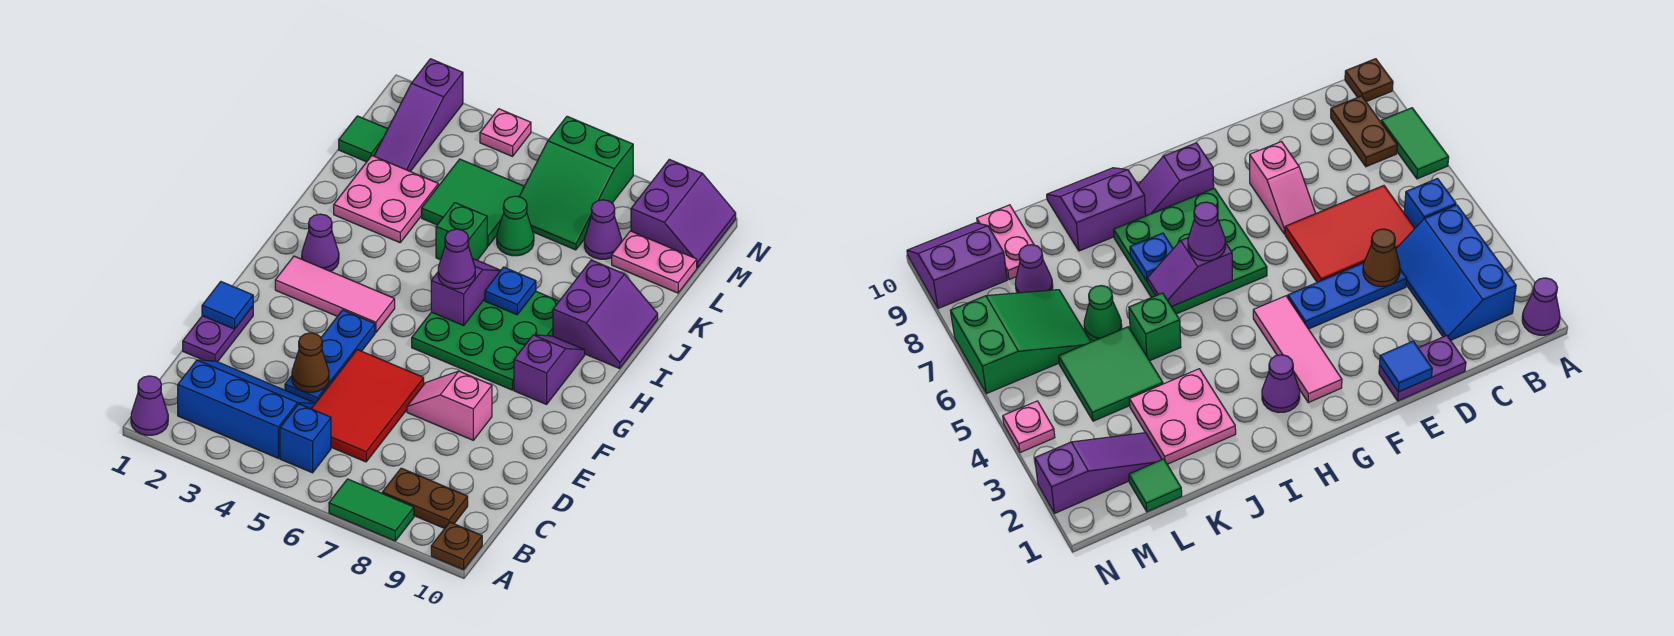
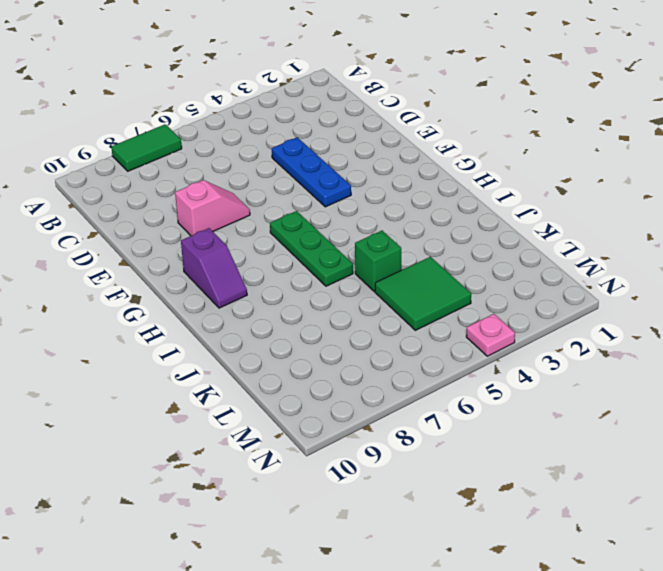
green 1x3 plate [270,211,353,286] -> green 3x3 plate [412,292,559,390]
none -> purple 1x1 cone [131,376,168,435]
none -> brown 1x1 plate [431,522,482,570]
none -> blue 2x3 slope [178,360,315,458]
none -> blue 1x1 brick [280,404,331,473]

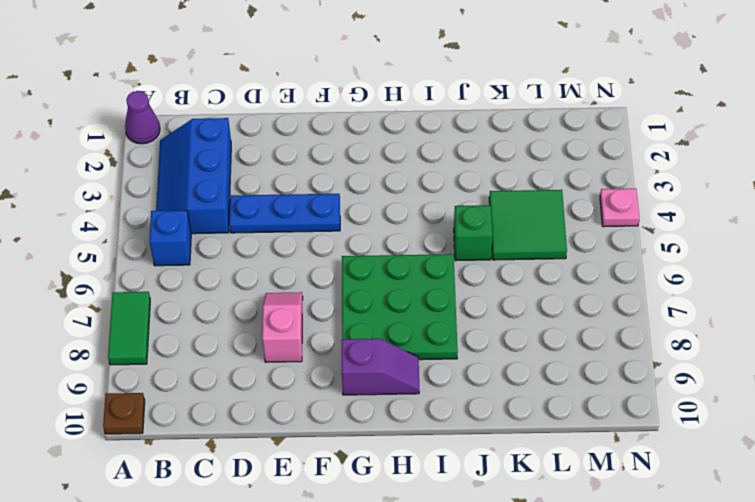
blue 2x3 slope [156,118,231,234] -> blue 2x3 slope turned to [178,360,315,458]
none -> brown 1x2 plate [382,468,468,529]
none -> red 2x3 tile [311,350,424,462]
none -> purple 1x2 plate [183,306,253,362]
none -> pink 1x3 tile [275,256,395,333]

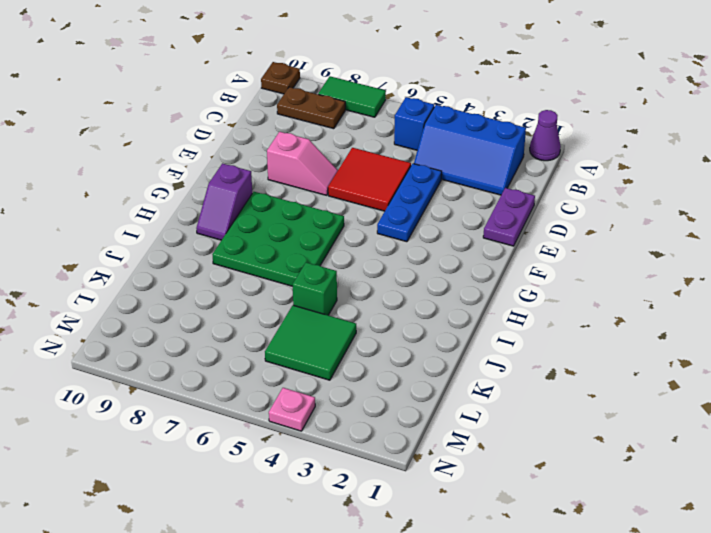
red 2x2 tile [328,148,411,211] -> red 2x3 tile [311,350,424,462]
none -> pink 1x3 tile [275,256,395,333]
none -> purple 1x1 cone [302,214,339,271]
none -> purple 2x2 slope [553,260,658,368]
none -> pink 2x2 plate [334,156,438,243]

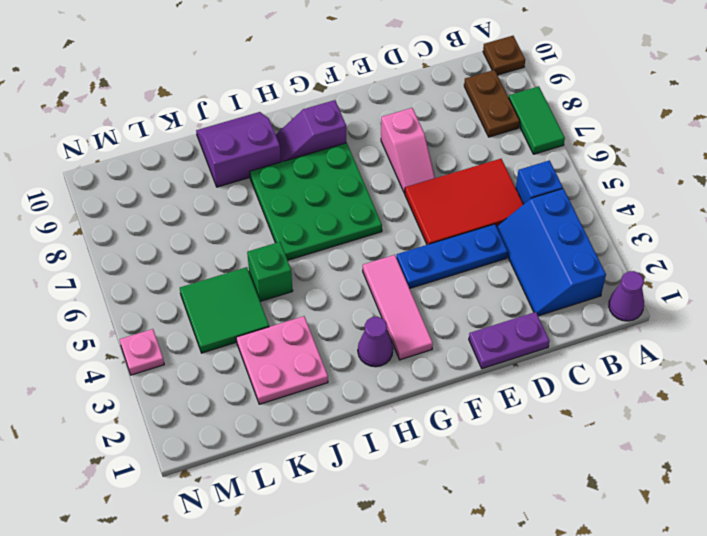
none -> green 1x1 cone [497,196,534,256]
none -> green 1x1 tile [339,116,388,162]
none -> purple 1x3 slope [374,59,463,171]
none -> green 2x3 slope [519,116,633,250]

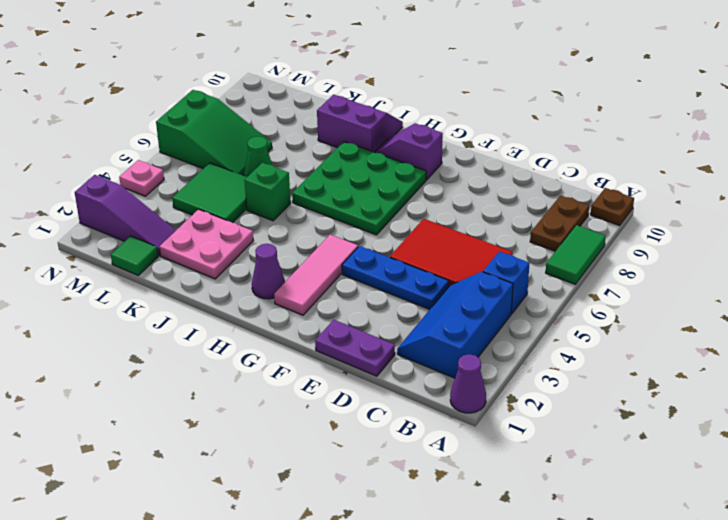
none -> pink 1x2 slope [407,371,492,440]
none -> purple 1x1 cone [584,200,622,259]
none -> pink 1x2 plate [612,231,697,293]
none -> purple 2x2 slope [631,159,736,268]

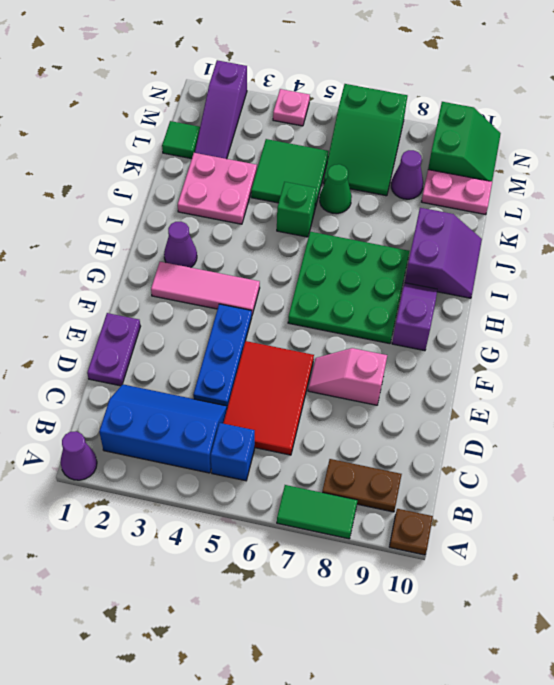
green 2x2 slope [428,102,501,181] -> purple 2x2 slope [631,159,736,268]
none -> brown 1x1 cone [292,333,329,392]
none -> blue 1x1 tile [202,282,253,329]
none -> purple 1x2 slope [431,258,501,325]
none -> blue 1x1 plate [485,267,536,315]

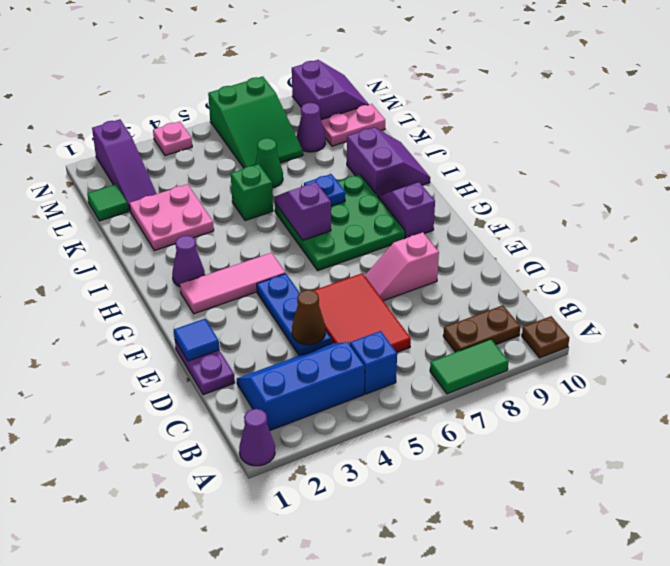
none -> green 2x2 tile [422,159,524,246]
none -> purple 1x1 cone [438,229,475,289]

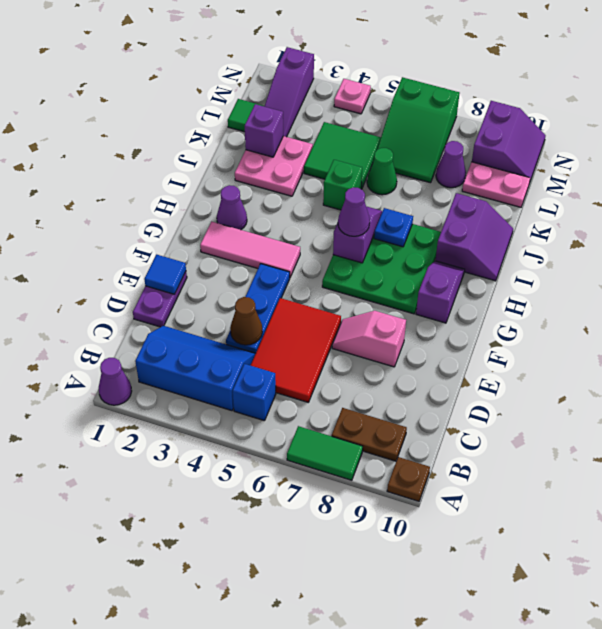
purple 1x1 brick [245,104,283,157] -> none

